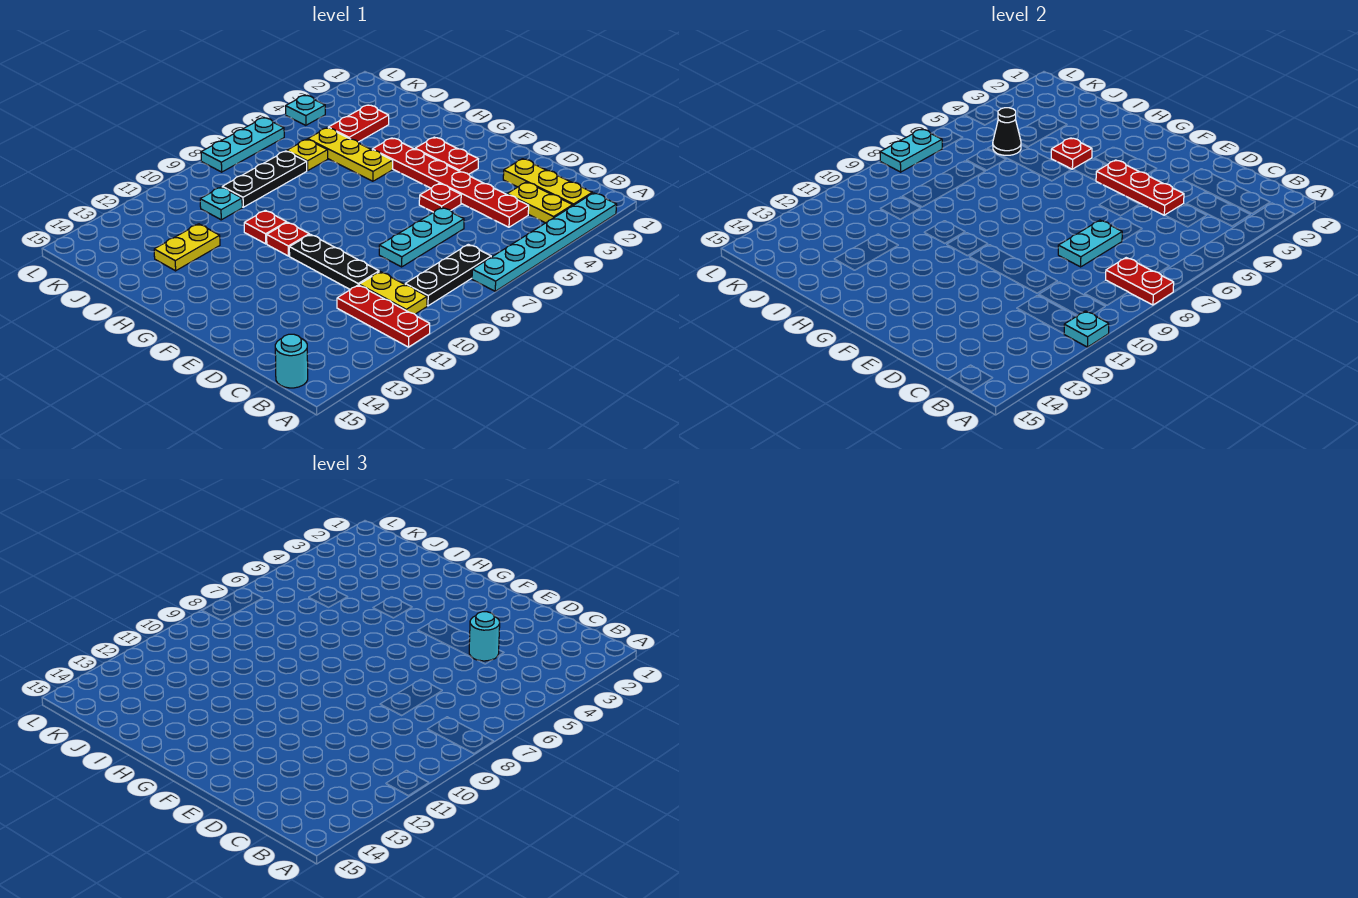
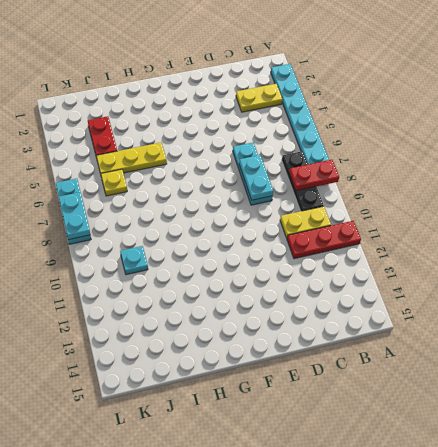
none -> yellow 1x3 plate [503,159,592,205]
none -> cyan 1x1 round brick [275,334,308,388]
none -> red 1x6 plate [372,138,529,227]
none -> black 1x3 plate [289,234,379,290]

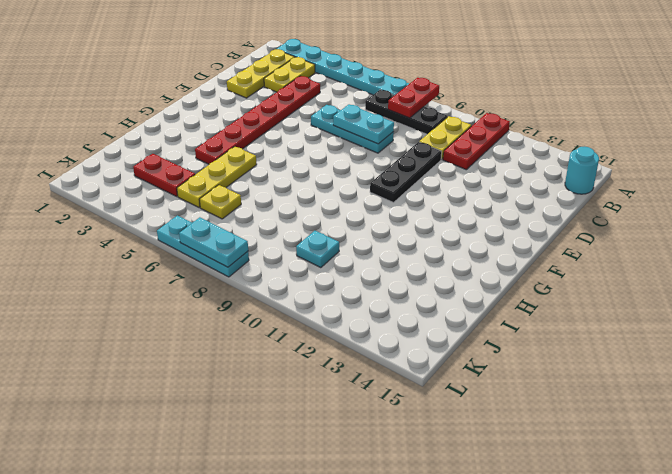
none -> red 1x1 plate [419,184,461,212]
none -> red 1x2 plate [415,137,478,174]
none -> red 1x1 plate [267,222,309,256]
none -> red 1x1 plate [244,210,287,244]

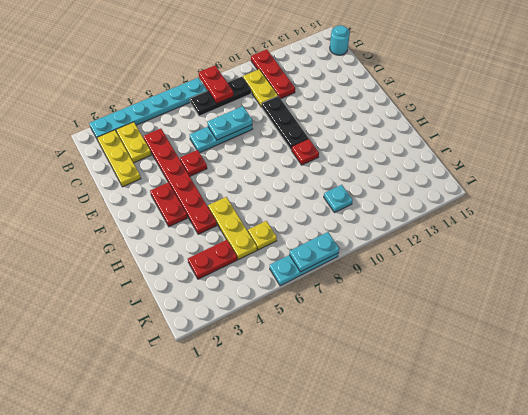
none -> red 1x1 plate [244,210,287,244]
none -> yellow 1x2 plate [154,224,220,271]
none -> black 1x3 plate [222,151,307,207]
none -> cyan 1x1 plate [286,95,325,125]

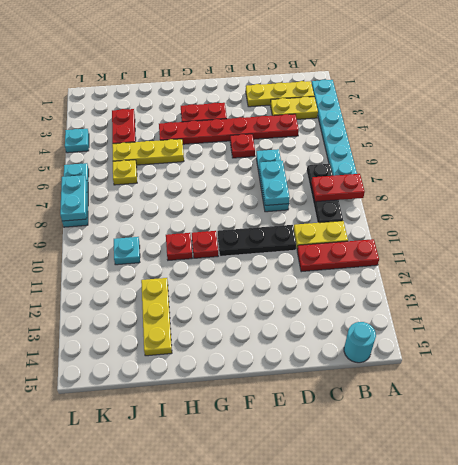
yellow 1x3 plate [141,278,172,356] -> yellow 1x2 plate [154,224,220,271]
none -> black 1x3 plate [222,151,307,207]
none -> cyan 1x1 plate [1064,311,1109,347]
none -> red 1x3 plate [1096,160,1184,215]
none -> red 1x1 plate [1051,138,1092,169]

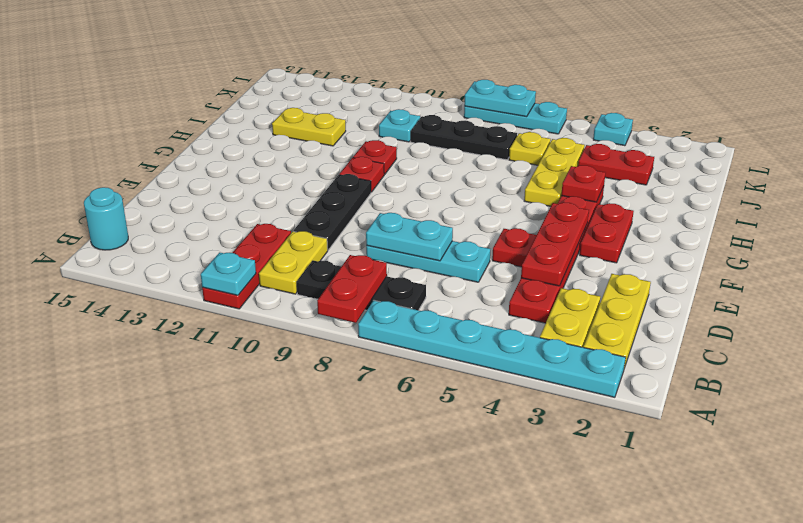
none -> black 1x1 cone [993,108,1021,155]
none -> cyan 1x1 round brick [469,612,500,661]

